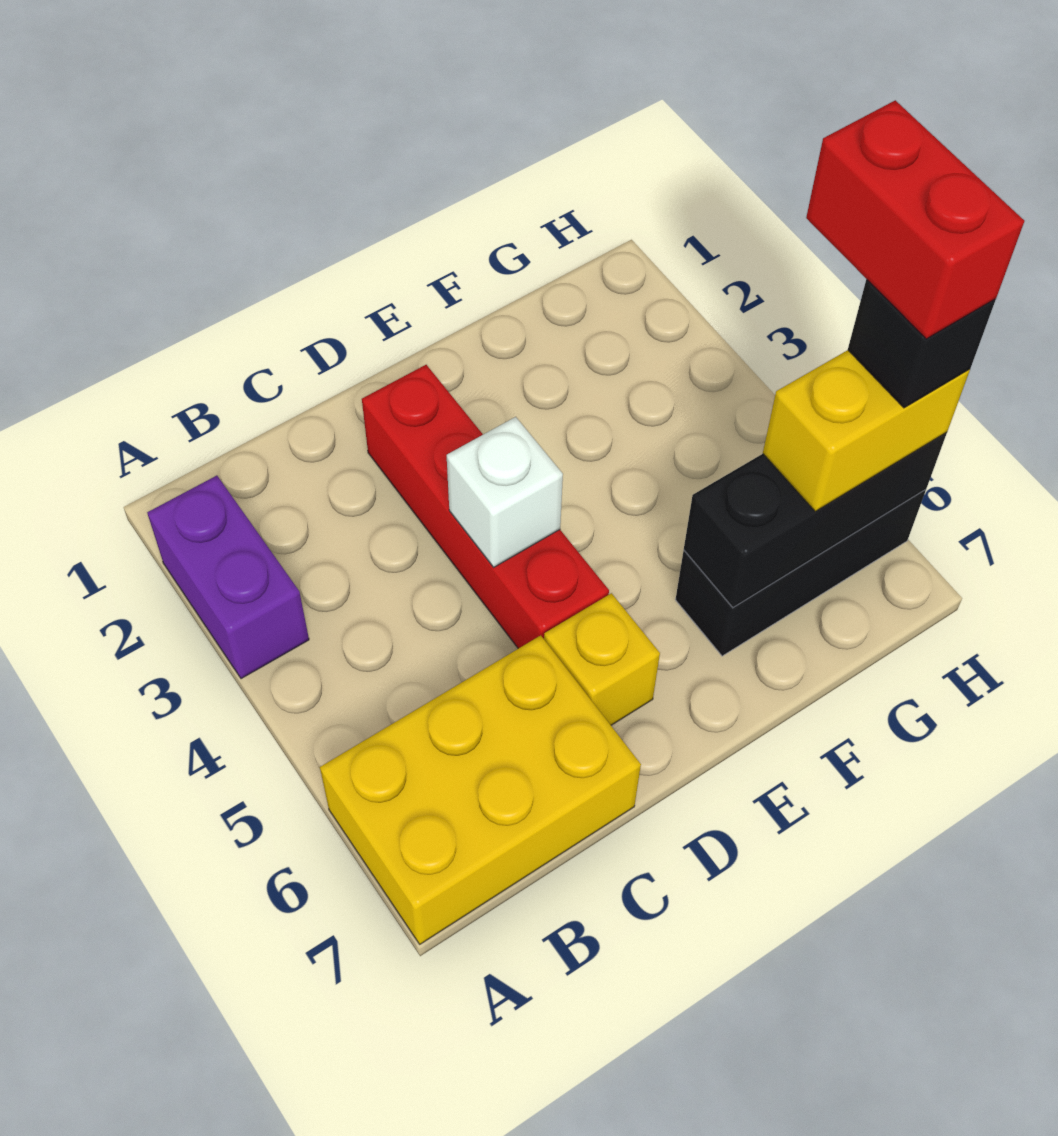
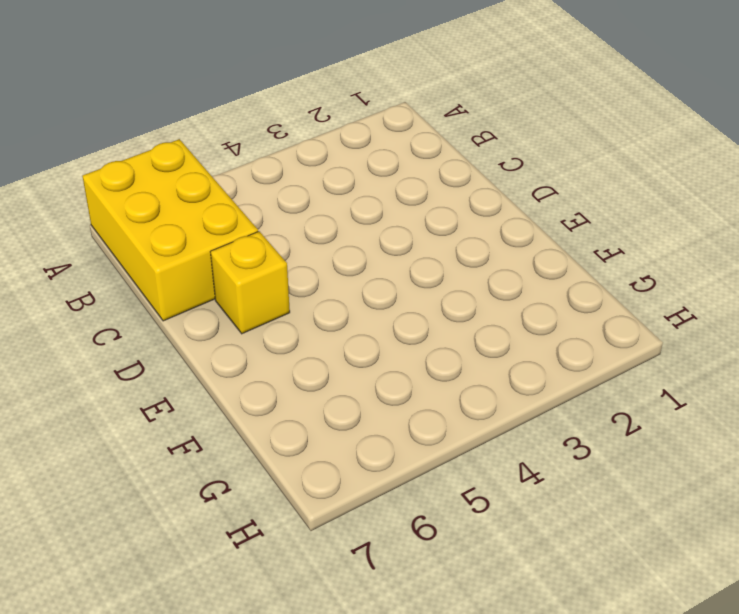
none -> purple 1x2 brick [147,476,309,679]
none -> red 1x4 brick [362,365,609,649]

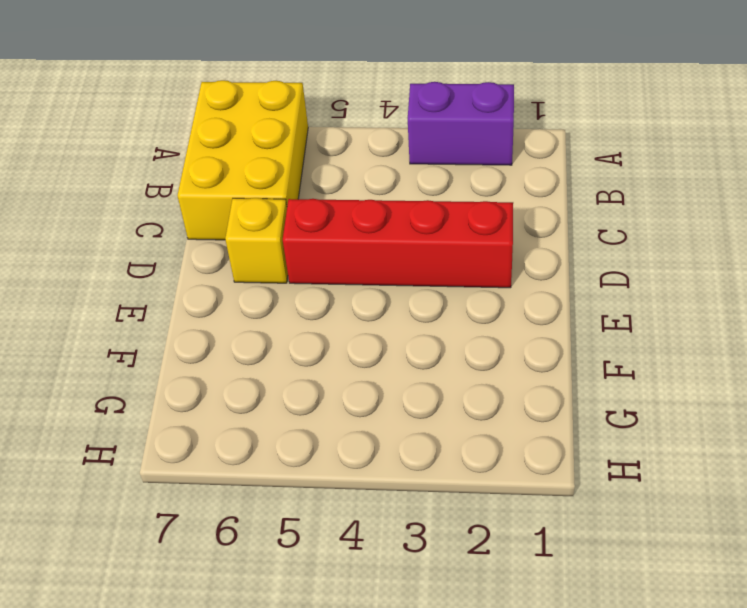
none -> black 1x3 brick [675,490,926,656]
none -> white 1x1 brick [447,417,563,567]

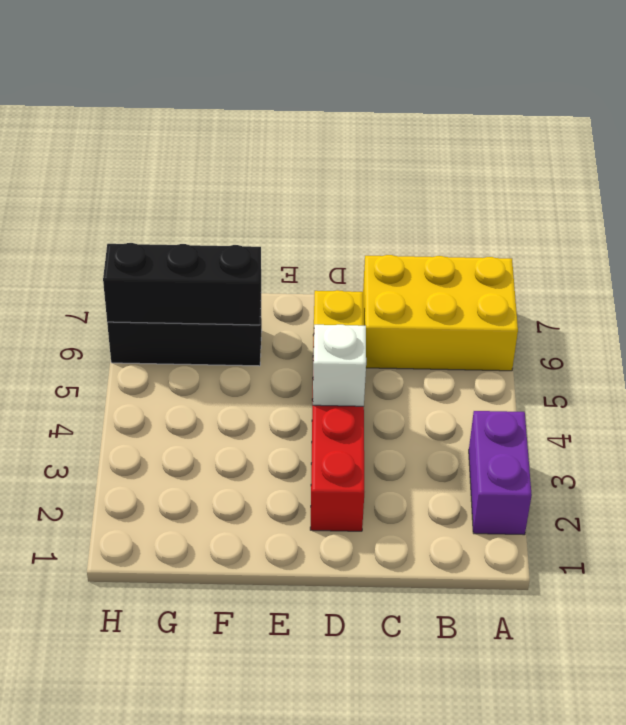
none -> yellow 1x2 brick [763,350,970,511]
none -> black 1x1 brick [848,279,996,408]

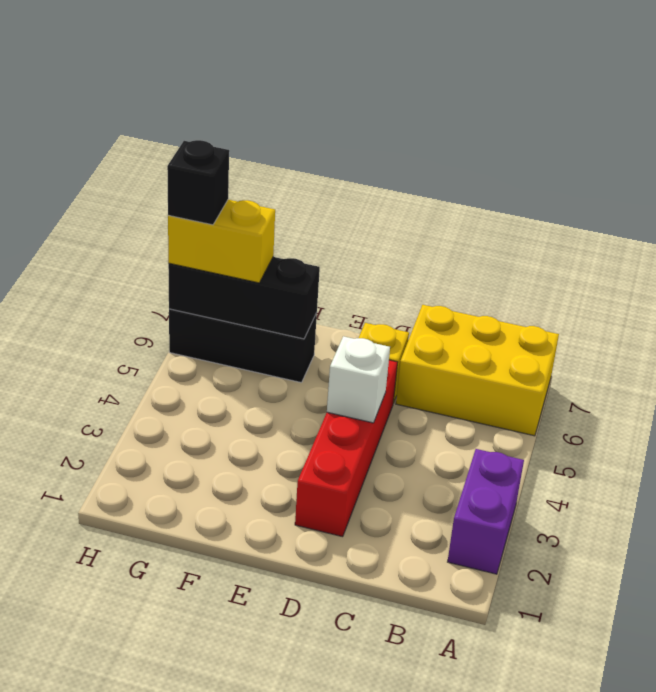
none -> red 1x2 brick [806,100,1024,339]

